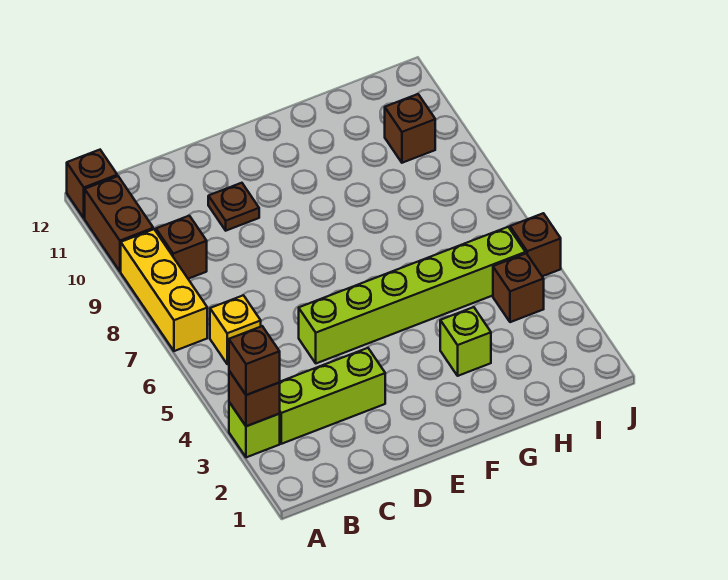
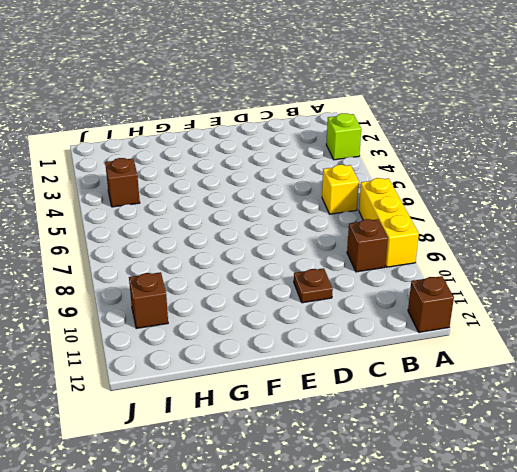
none -> brown 1x2 brick [85,176,153,271]
none -> lime 1x3 brick [279,348,385,444]
none -> lime 1x6 brick [299,227,526,363]

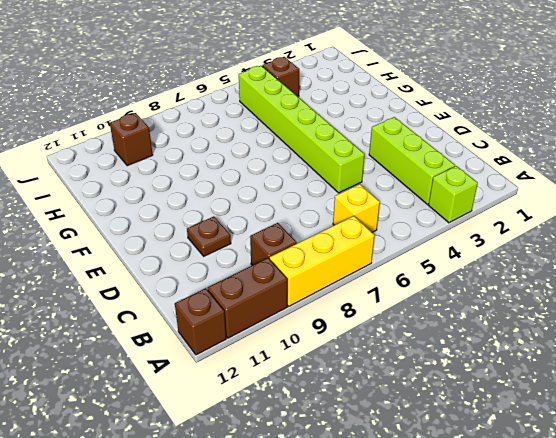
none -> lime 1x1 brick [440,307,491,376]
none -> brown 1x1 brick [510,213,561,276]
none -> brown 1x1 brick [229,371,280,426]

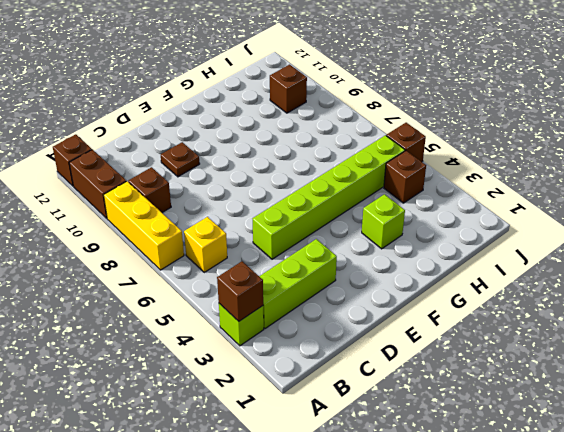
none -> brown 1x1 brick [229,326,280,395]

